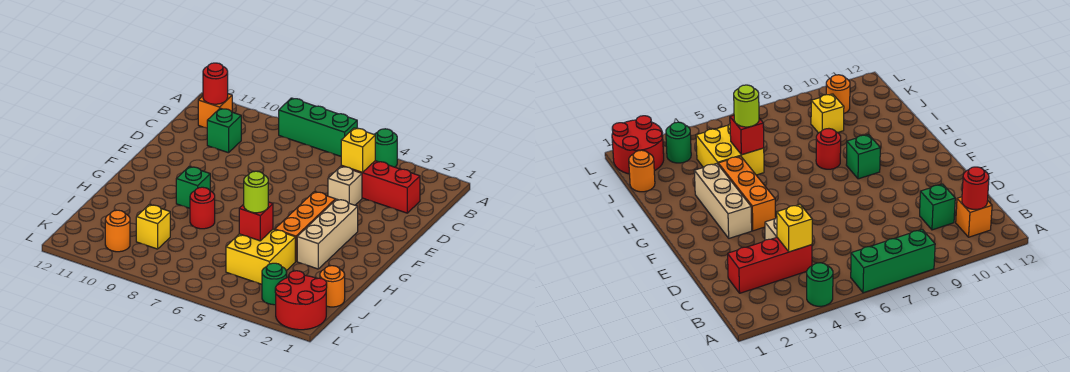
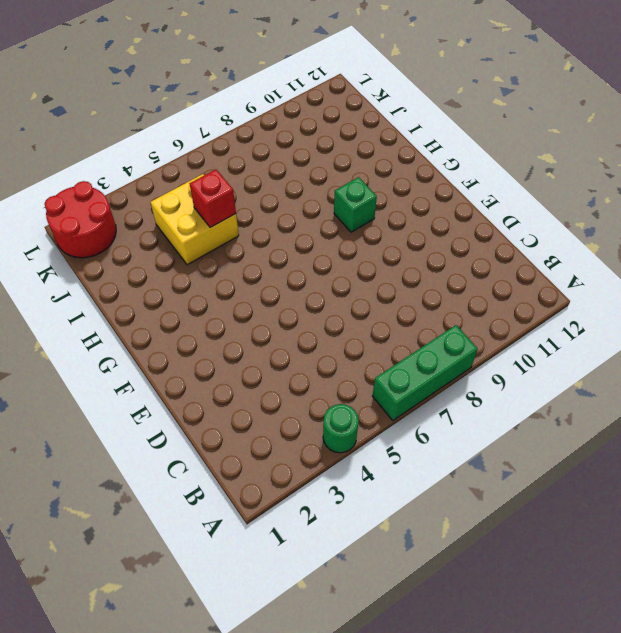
none -> orange 1x1 brick [198,94,232,128]
none -> red 1x3 brick [342,161,420,213]
none -> green 1x1 brick [207,108,241,153]

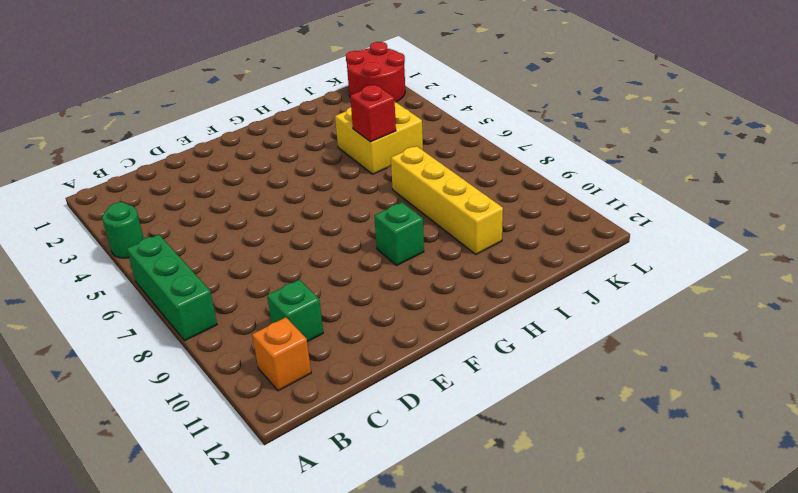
yellow 1x4 brick [391,146,503,254] -> none
none -> red 1x3 brick [342,161,420,213]
none -> tan 1x1 brick [328,166,362,205]
none -> tan 1x3 brick [297,199,358,269]

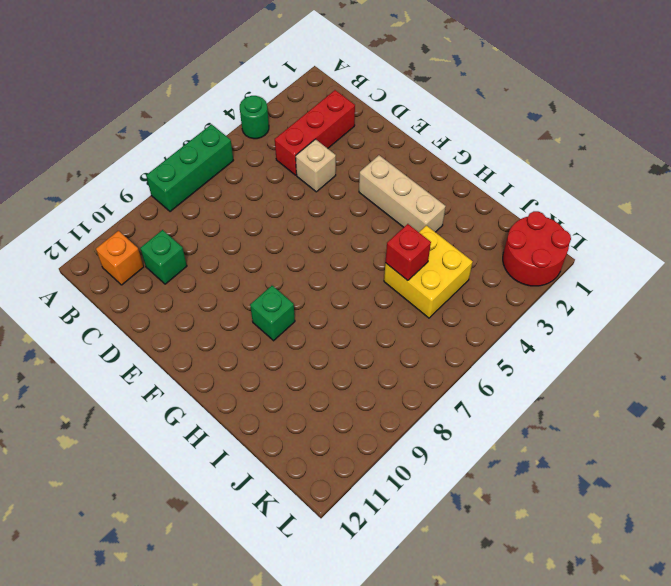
none -> orange 1x3 brick [275,192,335,261]
none -> red 1x1 round brick [190,187,215,229]
none -> orange 1x1 round brick [320,266,345,307]

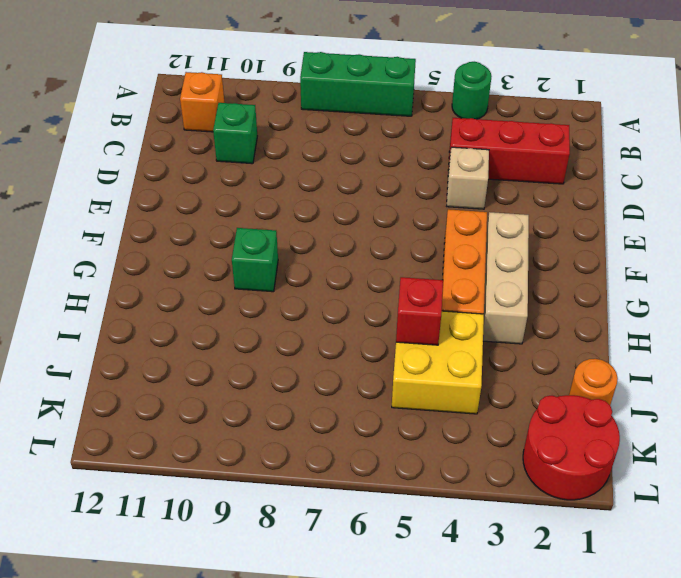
none -> red 1x1 round brick [190,187,215,229]
none -> yellow 1x1 brick [136,205,170,249]
none -> green 1x1 round brick [262,263,287,305]

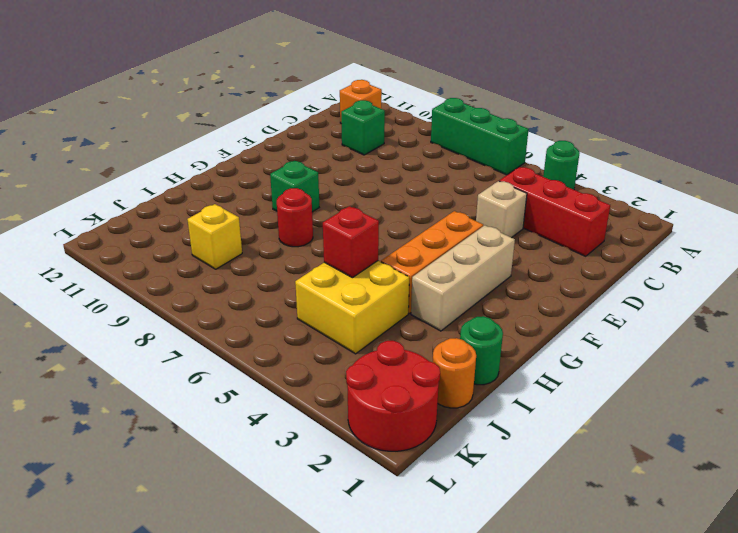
green 1x1 round brick [460,316,503,385] -> green 1x1 round brick moved to [262,263,287,305]
none -> orange 1x1 round brick [105,210,130,252]
none -> red 1x1 round brick [203,63,228,104]
none -> yellow 1x1 brick [341,128,375,172]

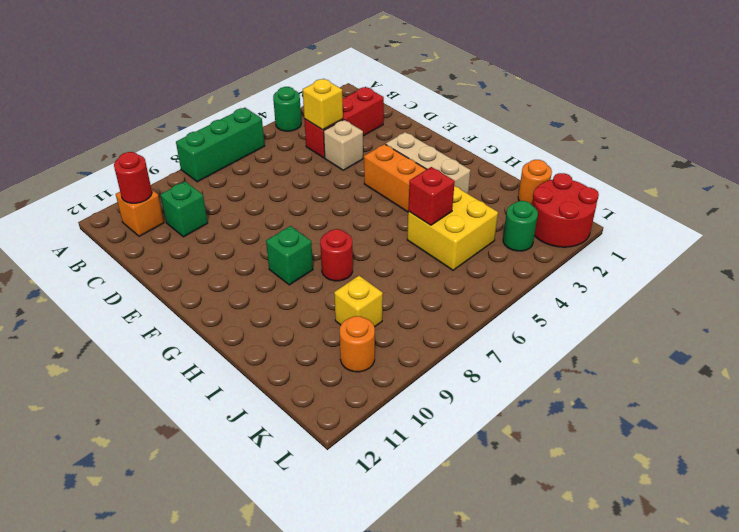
none -> lime 1x1 round brick [244,171,268,213]

